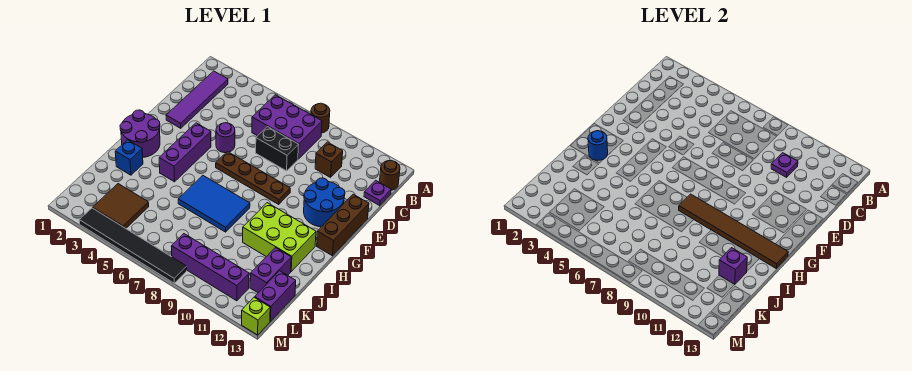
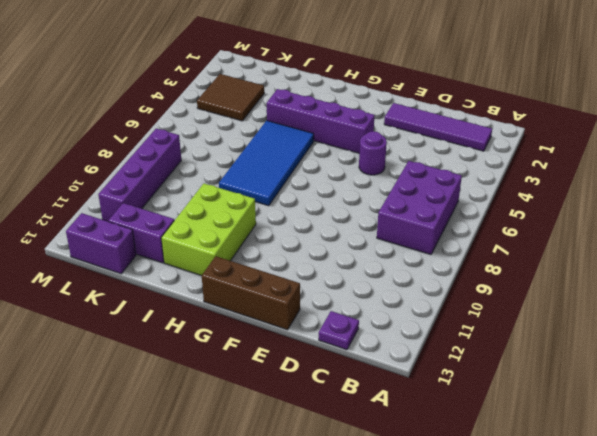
purple 1x4 brick [267,89,375,153] -> purple 1x3 brick [159,123,211,182]
blue 2x4 tile [219,121,314,206] -> blue 2x3 tile [178,175,250,232]
none -> brown 1x1 round brick [311,103,330,133]
none -> brown 1x1 round brick [380,161,400,190]
none -> brown 1x1 brick [315,142,343,177]

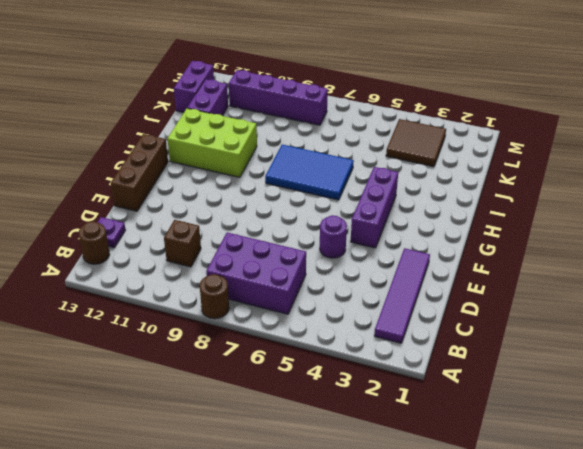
none -> black 1x2 brick [256,127,298,171]
none -> blue 2x2 round brick [304,178,345,227]
none -> brown 1x4 plate [216,152,290,204]

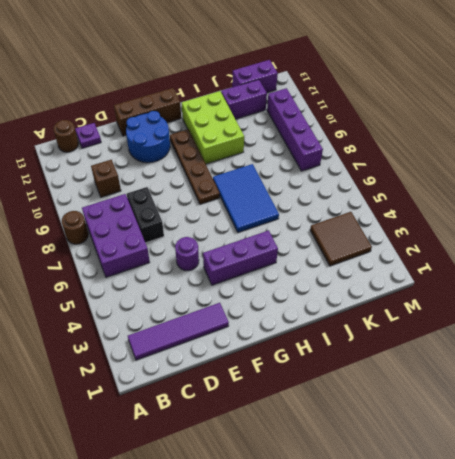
brown 1x4 plate [170,129,220,204] -> brown 1x4 plate moved to [216,152,290,204]
none -> purple 2x2 round brick [120,110,160,157]
none -> blue 1x1 brick [115,140,143,175]
none -> black 1x6 tile [79,208,187,283]

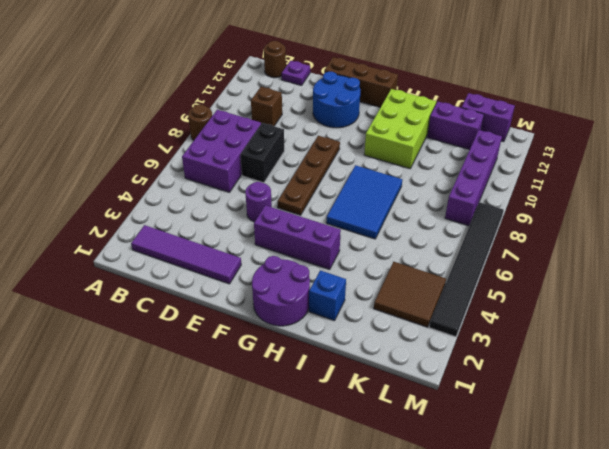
none -> lime 1x1 brick [242,297,270,335]
none -> purple 1x1 plate [771,153,798,177]
none -> blue 1x1 round brick [588,131,608,160]

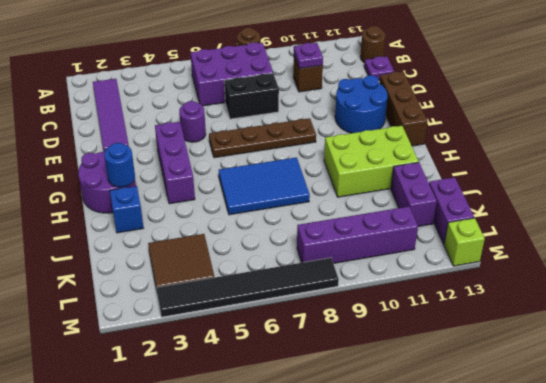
none -> brown 1x6 tile [679,194,788,268]
none -> purple 1x1 brick [719,248,747,285]

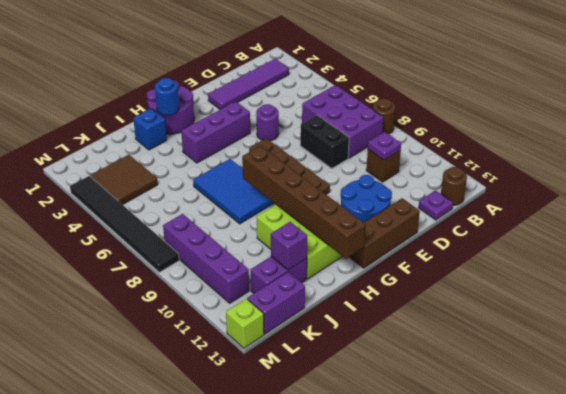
brown 1x6 brick [242,146,366,259] -> brown 1x6 tile [679,194,788,268]

